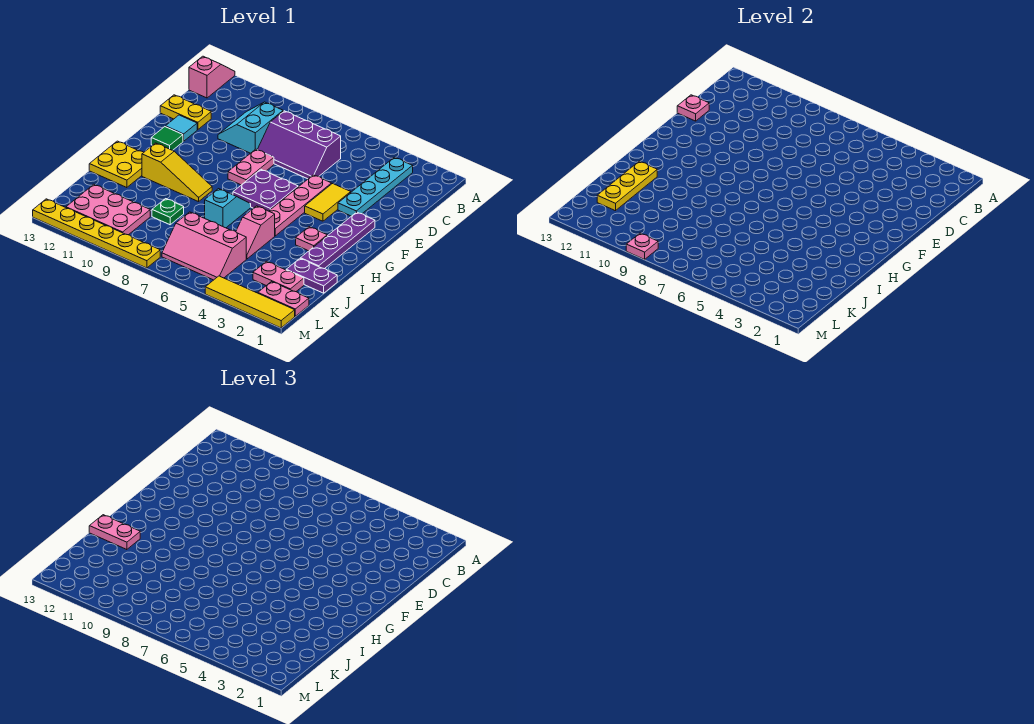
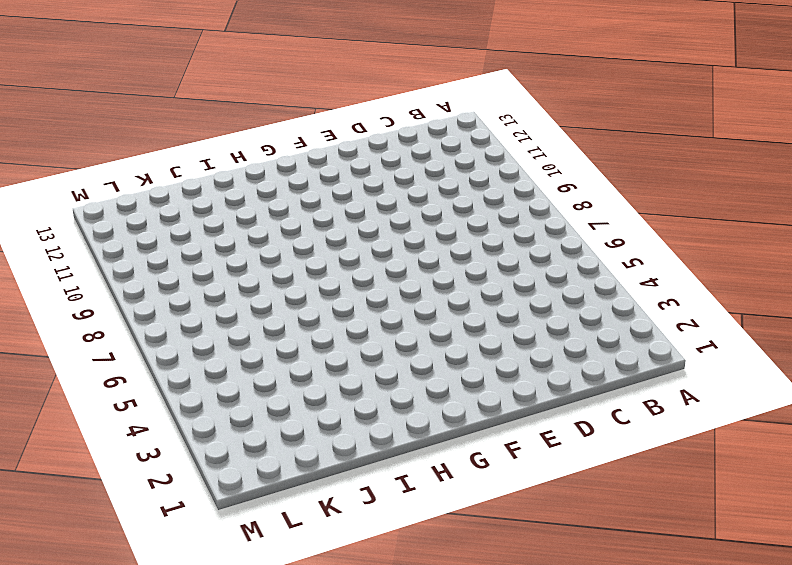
none -> pink 1x2 slope [189,56,235,98]
none -> cyan 1x4 plate [338,157,413,216]
none -> purple 2x3 slope [257,111,341,179]

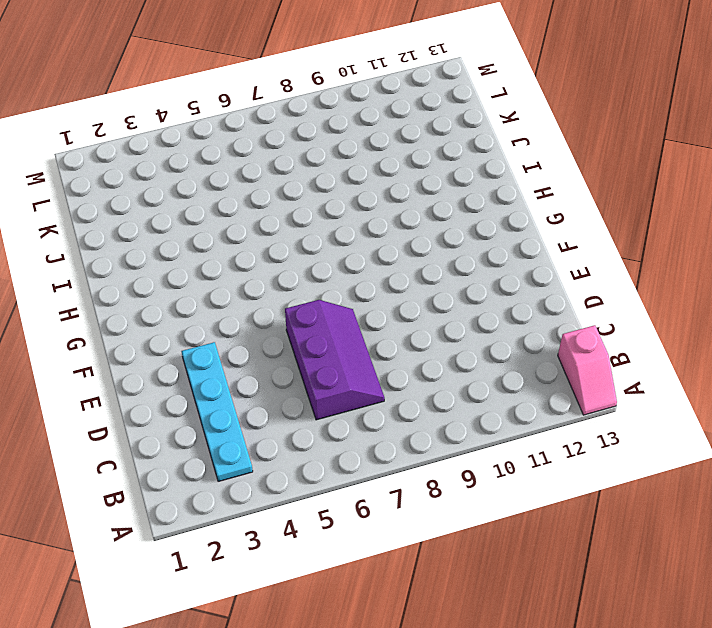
purple 2x3 slope [285,300,385,420] -> purple 2x3 slope turned to [257,111,341,179]
none -> cyan 2x2 slope [218,102,283,153]
none -> yellow 1x2 plate [160,95,211,130]
none -> yellow 1x2 tile [305,184,351,221]

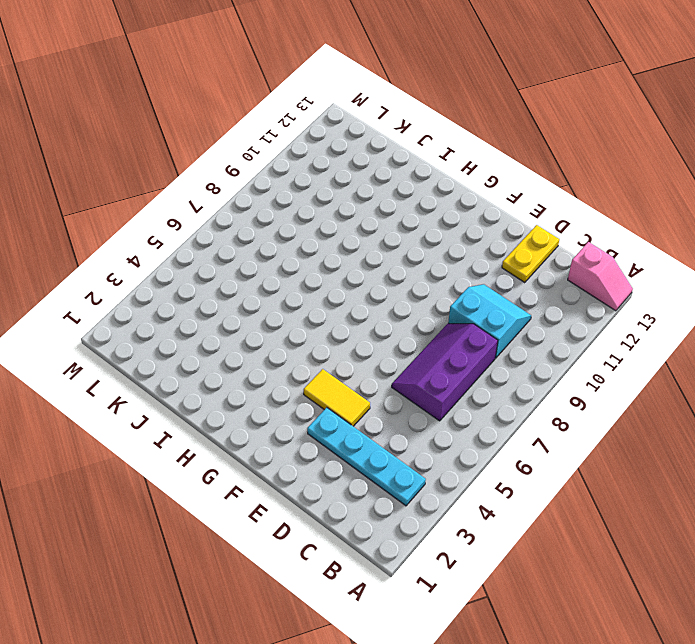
none -> pink 1x4 plate [269,175,332,236]
none -> pink 1x2 plate [228,149,274,185]
none -> cyan 1x1 tile [165,115,197,141]

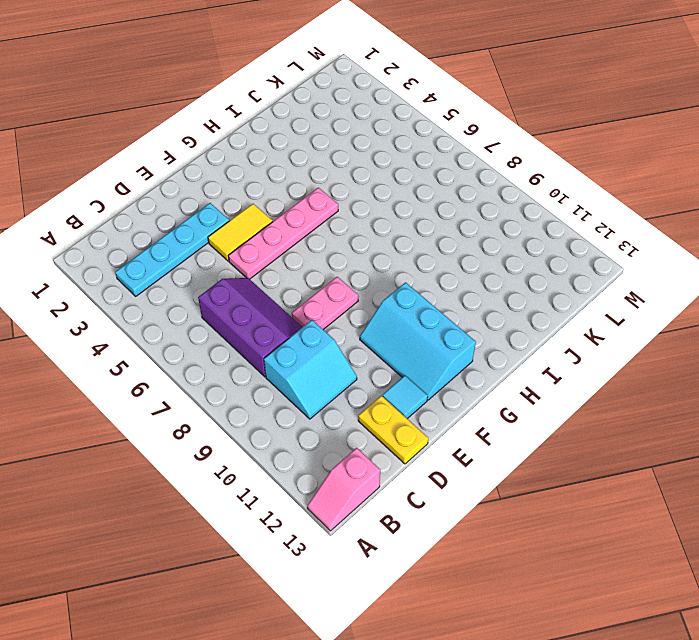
cyan 2x3 slope [360,282,476,400] -> green 1x1 tile [151,127,183,150]
none -> purple 1x4 plate [301,212,375,269]
none -> purple 2x2 plate [233,169,298,211]
none -> pink 1x1 plate [296,227,327,251]

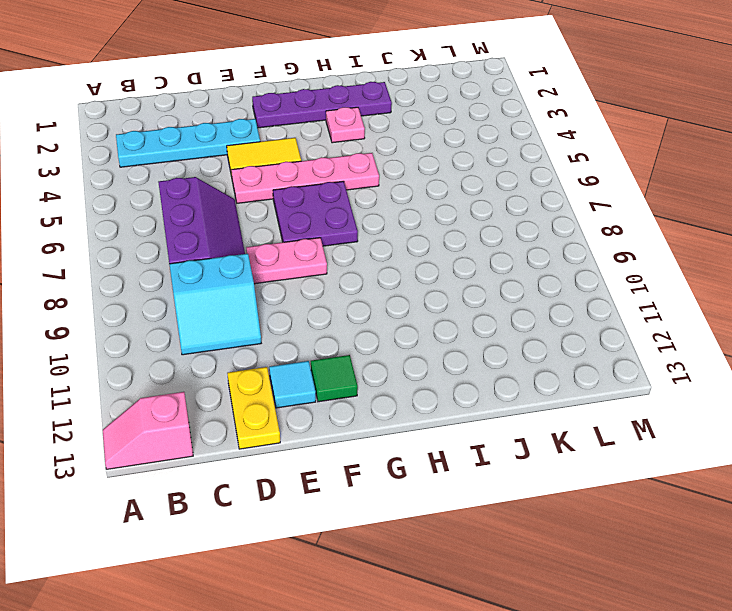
none -> cyan 1x2 slope [205,189,251,228]
none -> yellow 1x3 slope [142,143,212,202]
none -> yellow 2x2 plate [89,141,144,188]

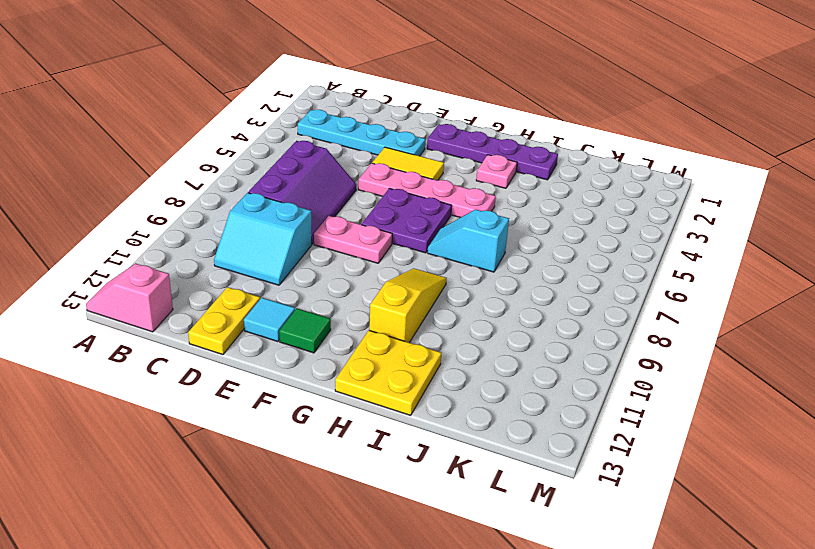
none -> pink 1x2 slope [236,206,275,259]
none -> purple 1x2 plate [286,258,337,293]
none -> green 1x1 plate [152,199,184,225]

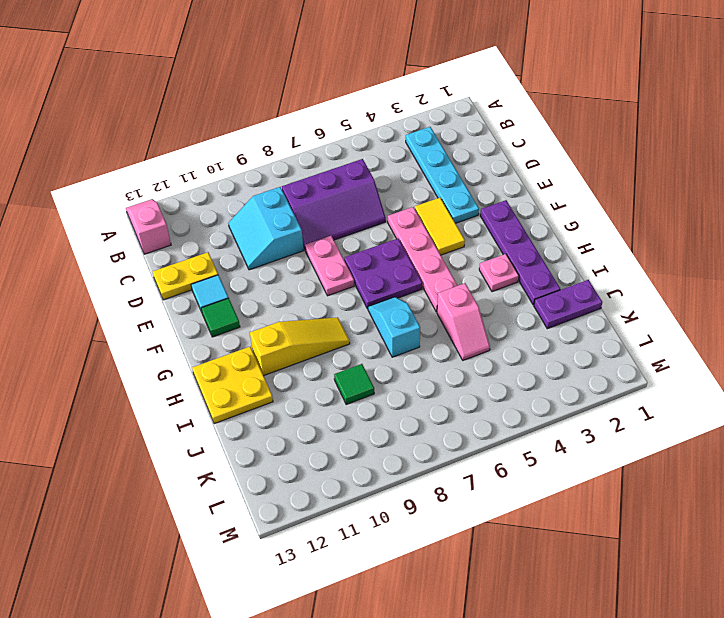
green 1x1 tile [334,364,374,405] -> green 1x1 plate [152,199,184,225]
none -> pink 1x2 plate [253,261,304,292]
none -> pink 2x3 slope [162,212,246,280]
none -> pink 2x3 plate [66,184,150,235]

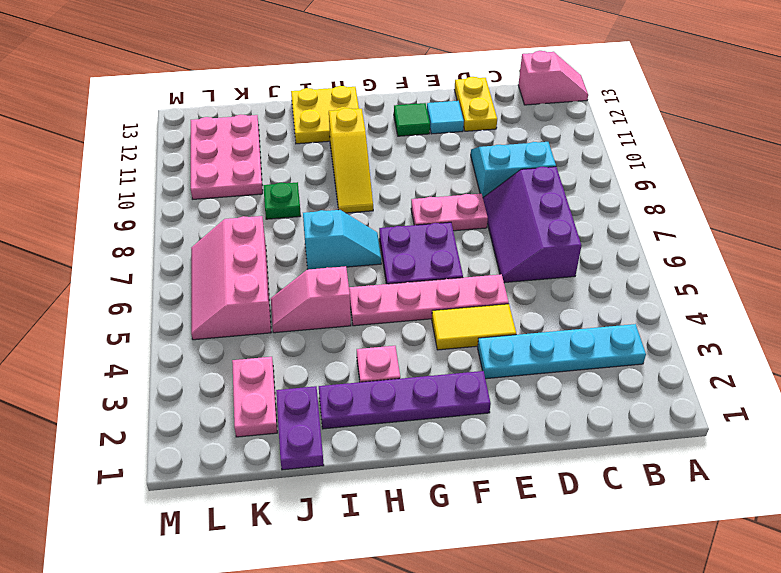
none -> pink 1x2 plate [258,282,309,316]
none -> yellow 1x4 tile [205,276,295,328]
none -> yellow 1x6 plate [33,199,160,268]

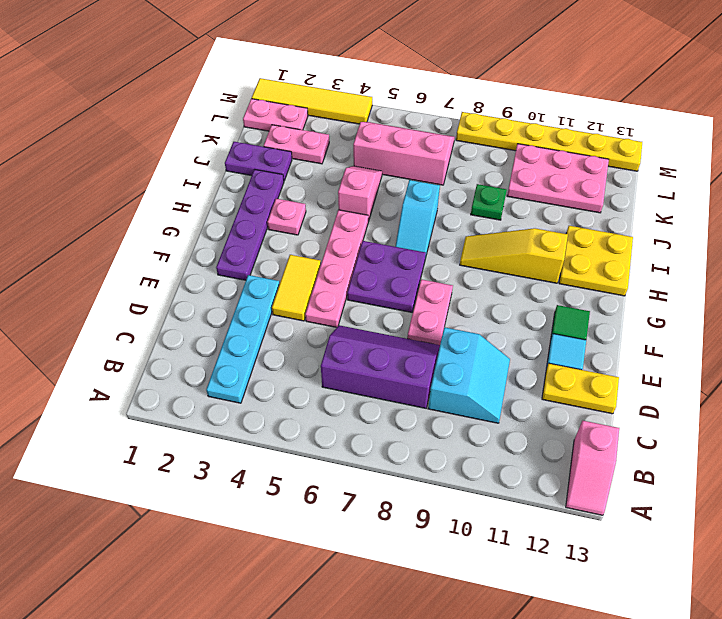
none -> pink 1x1 plate [677,95,709,121]
none -> yellow 1x3 plate [597,161,657,211]
none -> pink 1x1 plate [626,233,658,259]

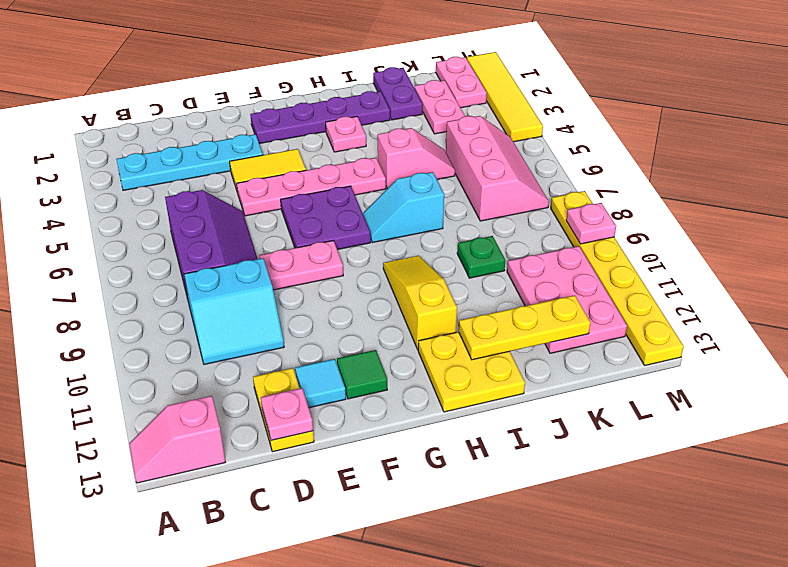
none -> pink 1x2 plate [89,515,140,550]

